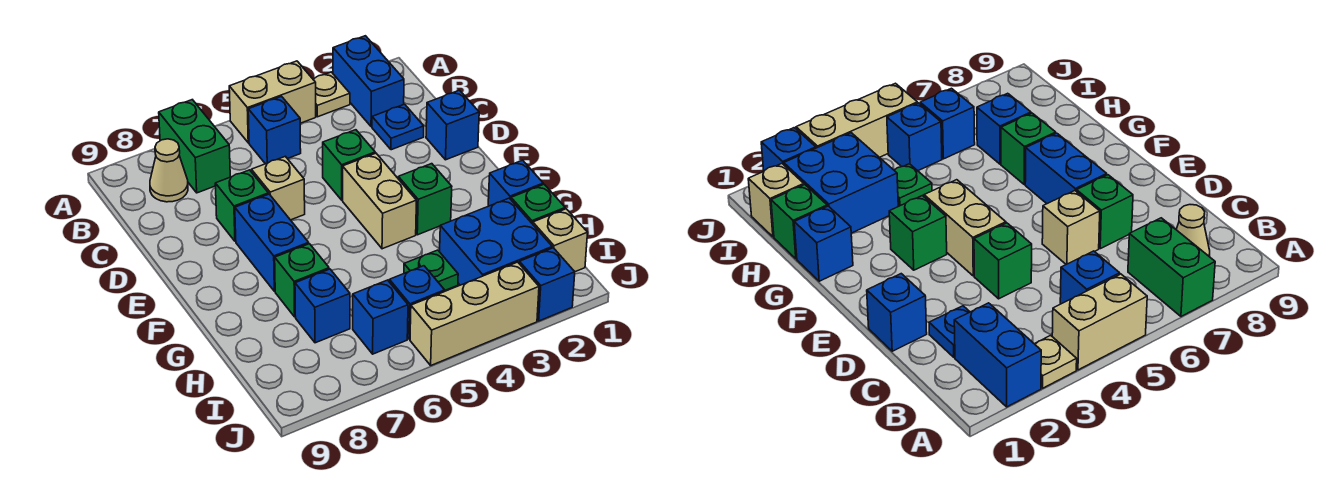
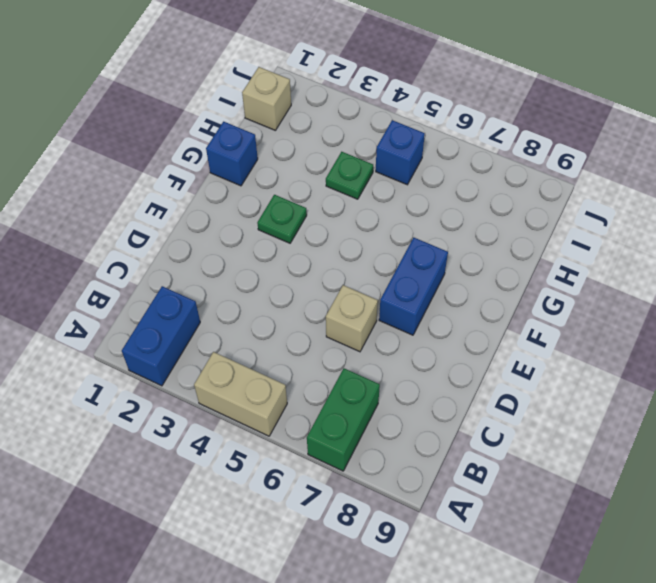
green 1x1 plate [257,195,307,243] -> green 1x1 brick [398,164,452,235]
none -> tan 1x1 plate [313,72,350,117]
none -> blue 1x1 brick [248,97,301,164]
none -> tan 1x1 cone [150,139,188,202]

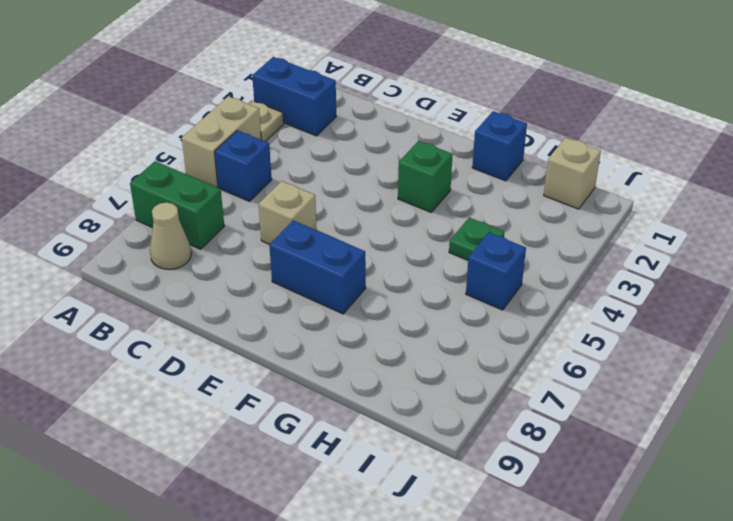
none -> blue 1x1 plate [372,104,424,150]
none -> blue 1x1 brick [426,90,479,160]
none -> green 1x1 brick [323,130,375,200]

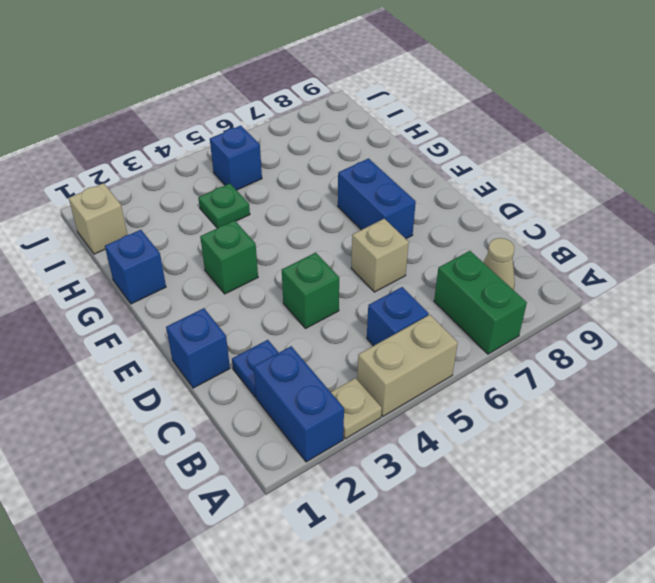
none -> green 1x1 brick [215,170,268,241]
none -> tan 1x2 brick [343,153,416,249]
none -> green 1x1 brick [275,244,329,317]

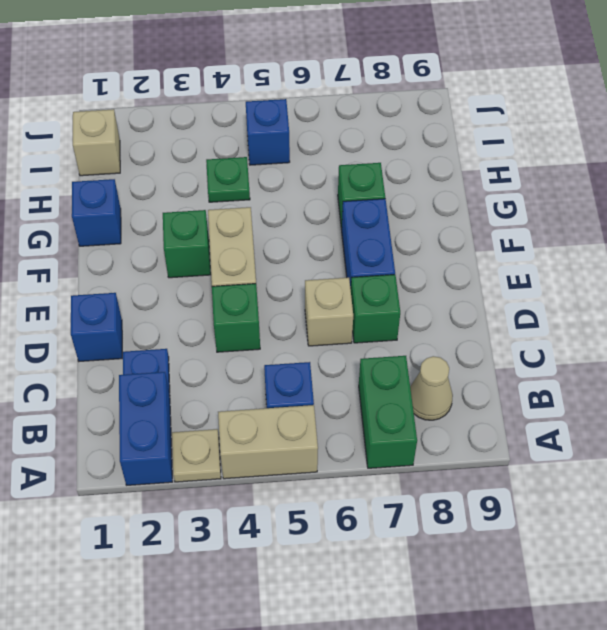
none -> green 1x1 brick [511,184,565,224]
none -> blue 2x2 brick [440,198,552,285]
none -> blue 1x1 brick [295,269,350,343]

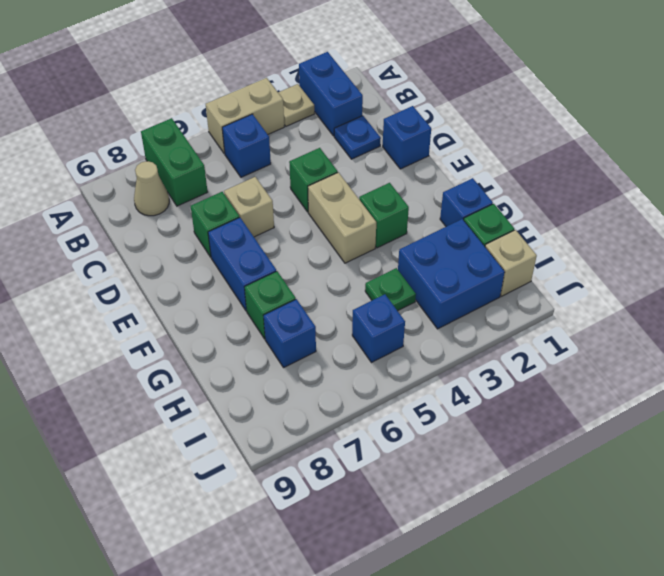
none -> blue 1x1 brick [353,280,408,354]
none -> blue 1x1 brick [519,248,575,321]
none -> tan 1x3 brick [410,262,539,365]

